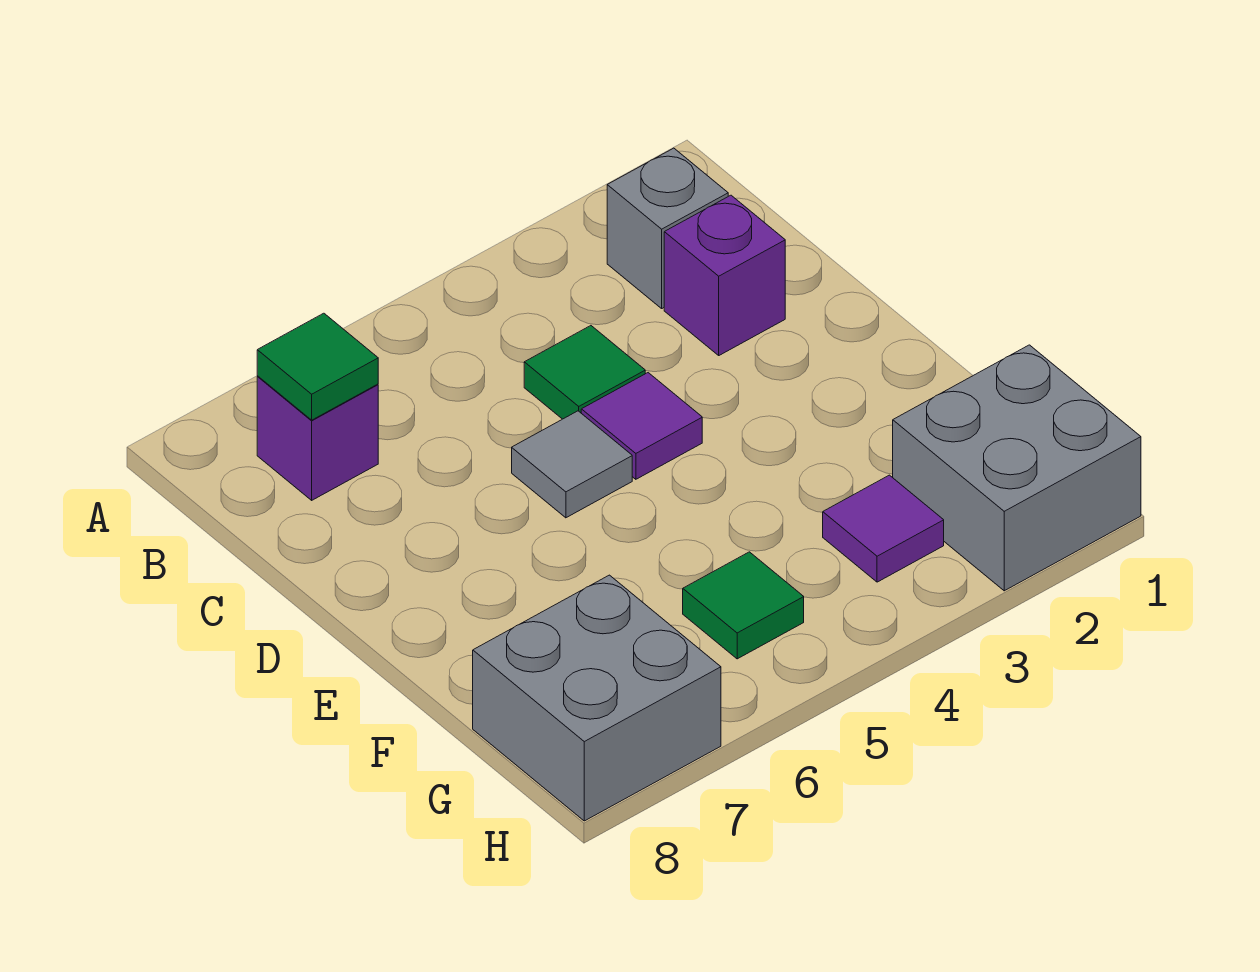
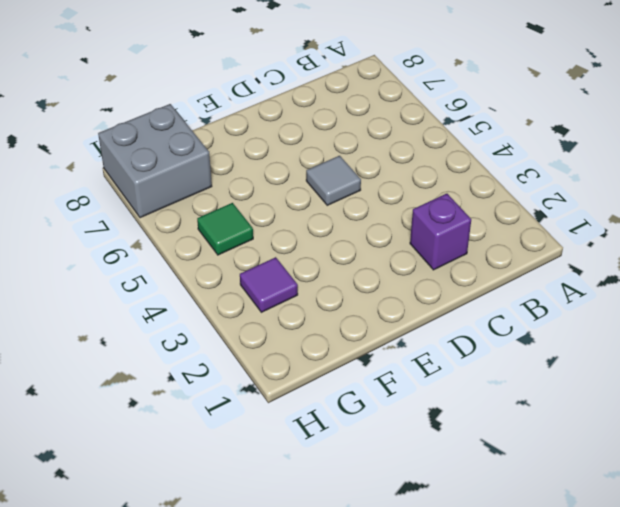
none -> grey 1x1 brick [607,148,728,308]
none -> purple 1x1 brick [257,376,378,500]

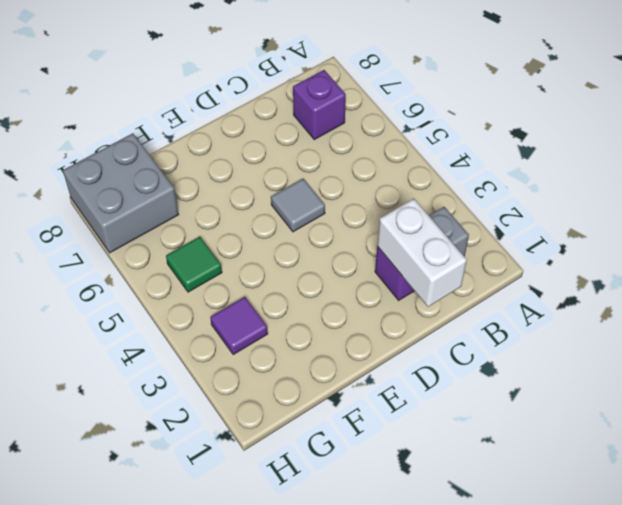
white 1x2 brick [377,199,467,307] -> none
none -> green 1x1 tile [524,326,645,419]
none -> purple 1x1 tile [581,373,702,479]

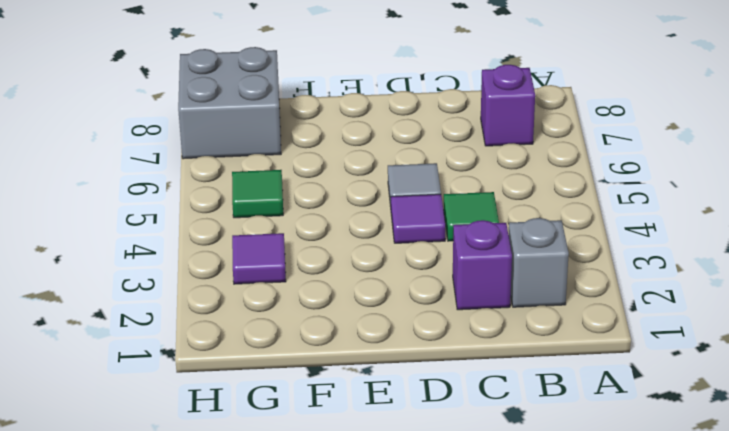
none -> grey 2x2 brick [893,345,1141,591]
none -> green 1x1 tile [257,313,378,420]

